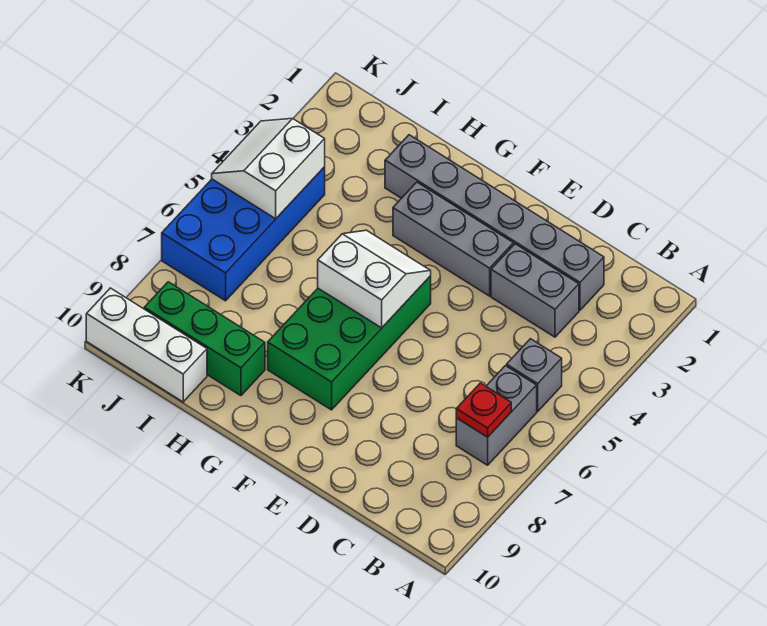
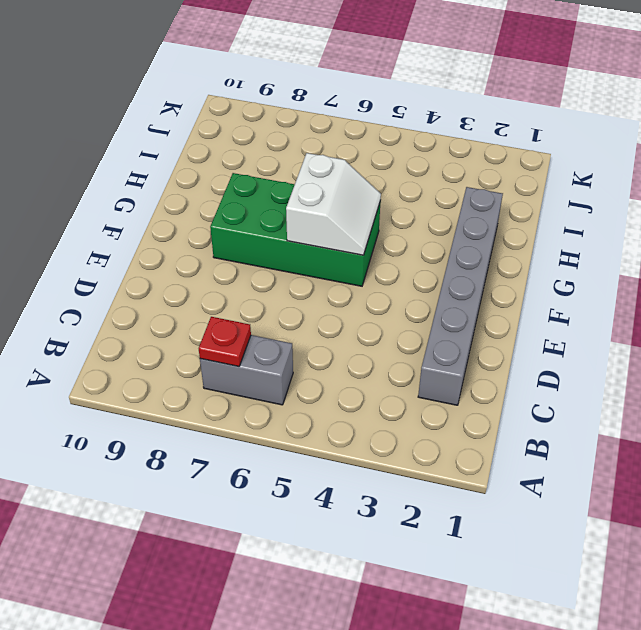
none -> grey 1x1 brick [507,339,562,411]
none -> grey 1x2 brick [491,244,579,337]
none -> grey 1x3 brick [393,182,513,296]

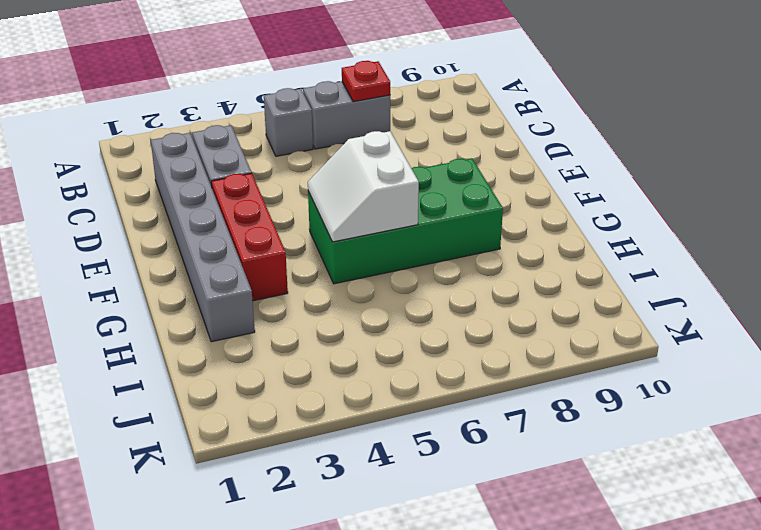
red 1x3 brick [211,173,288,301] -> grey 1x3 brick [393,182,513,296]
none -> green 1x3 brick [144,282,265,396]
none -> white 1x3 brick [86,288,207,402]
none -> blue 2x4 brick [162,167,325,301]

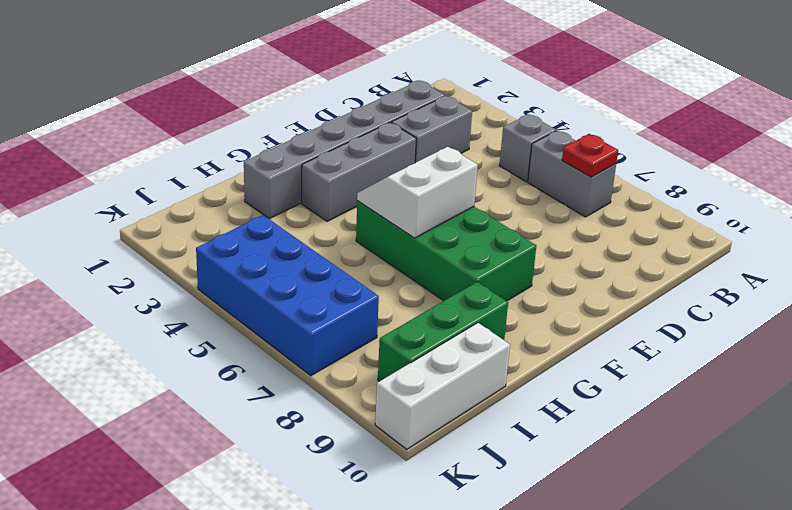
none -> white 2x2 slope [212,119,325,219]

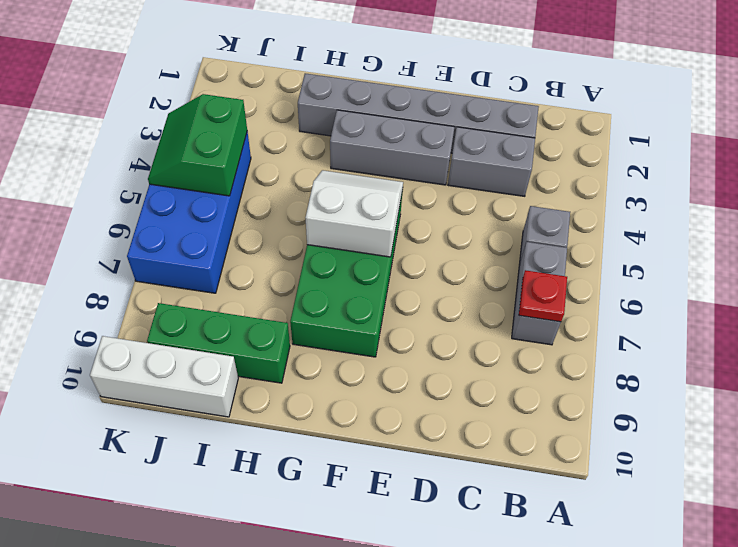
green 2x2 slope [148,94,247,196] -> white 2x2 slope [212,119,325,219]

